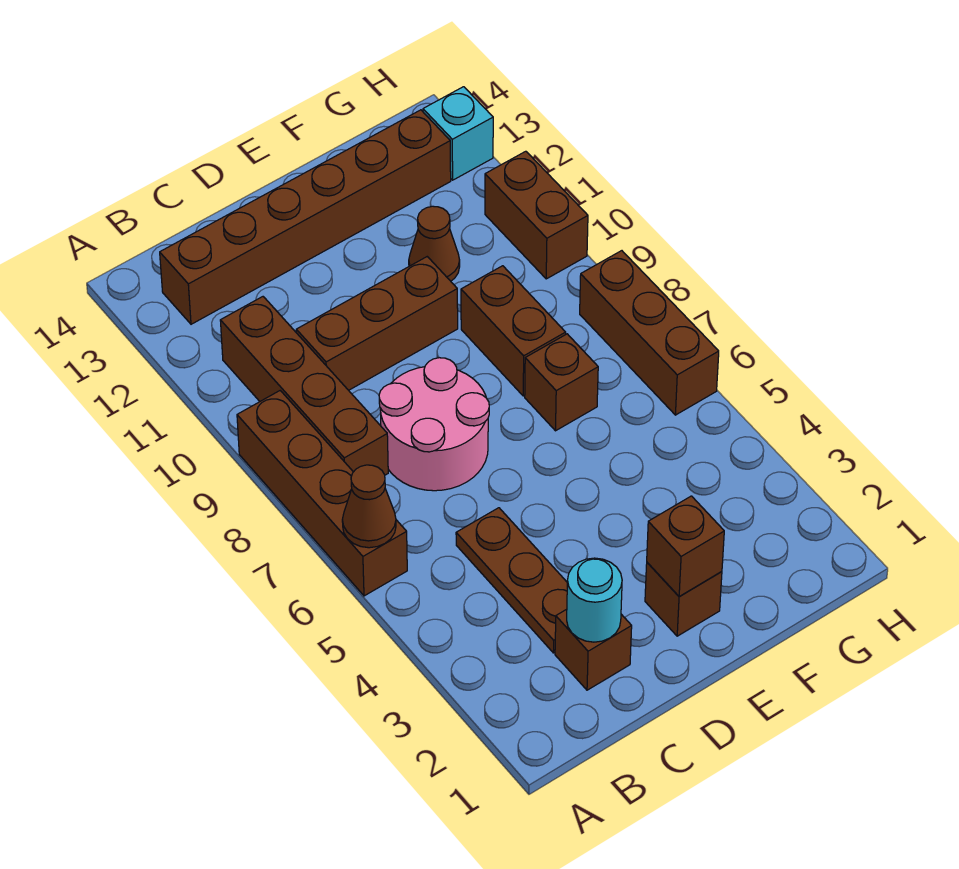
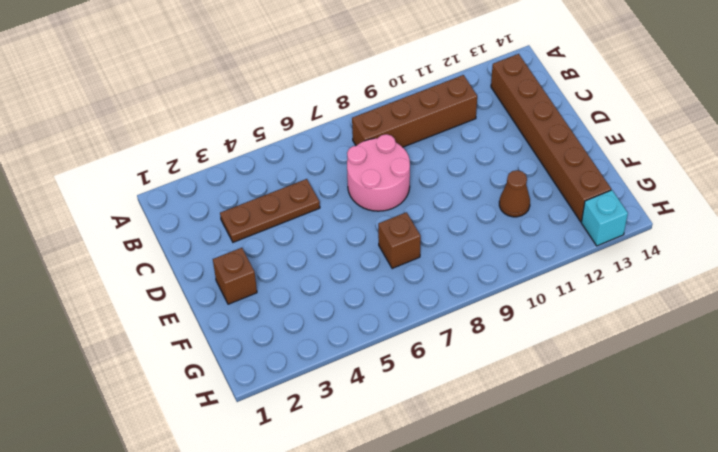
none -> brown 1x4 brick [237,391,407,596]
none -> brown 1x1 brick [555,609,632,690]
none -> brown 1x3 brick [296,257,458,390]

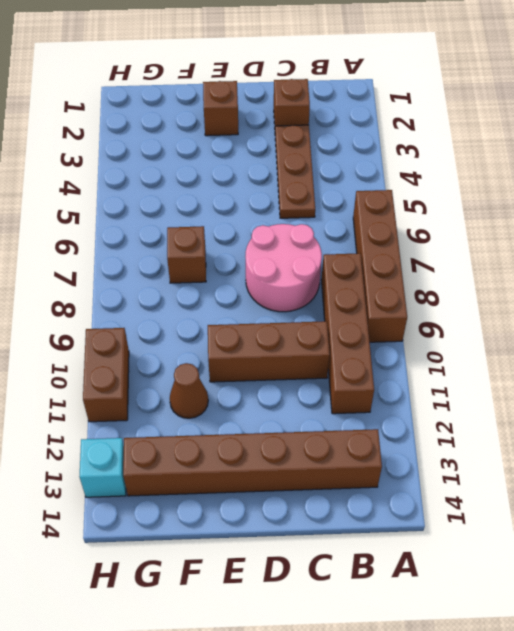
none -> brown 1x2 brick [461,266,566,396]
none -> brown 1x3 brick [580,251,719,415]
none -> brown 1x1 cone [342,465,396,548]

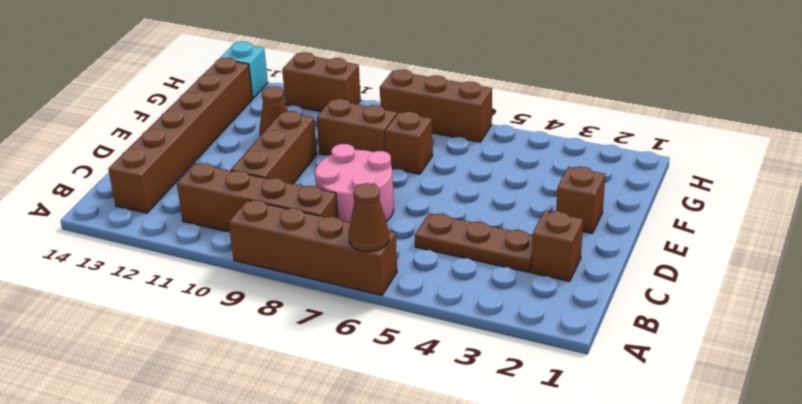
none -> cyan 1x1 round brick [567,558,622,642]
none -> brown 1x1 brick [647,496,724,597]

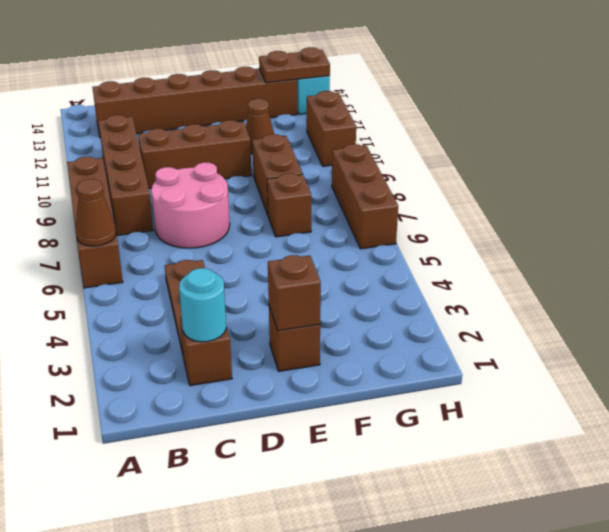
brown 1x2 plate [259,47,330,83] -> none

